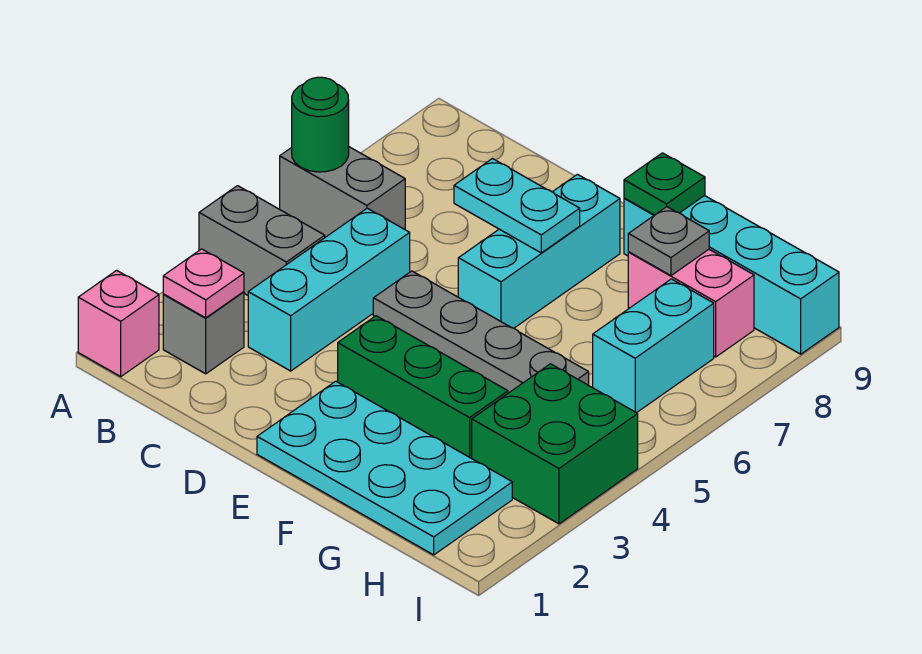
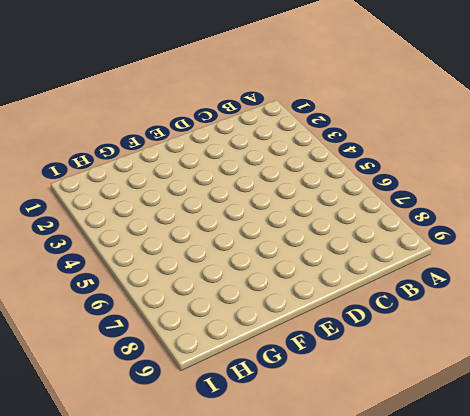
none -> pink 1x1 brick [78,270,159,376]
none -> grey 1x2 brick [199,186,325,295]
none -> grey 1x2 brick [280,147,405,237]

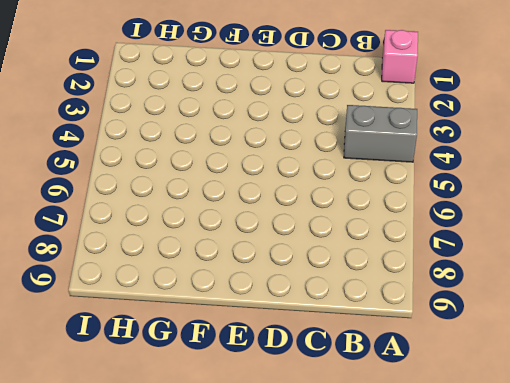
none -> grey 1x2 brick [280,147,405,237]
none -> grey 1x1 brick [163,292,244,374]
none -> cyan 1x3 brick [248,208,410,371]

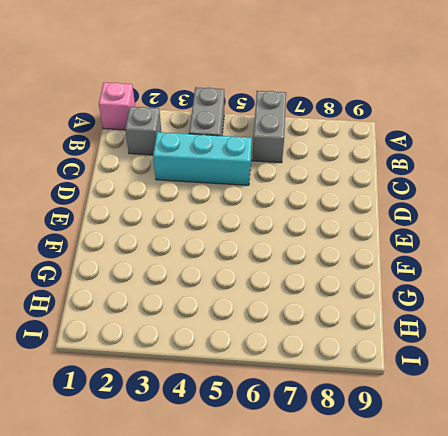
none -> grey 1x4 plate [373,271,589,393]
none -> cyan 2x4 plate [257,381,512,555]
none -> green 1x3 brick [338,316,508,458]

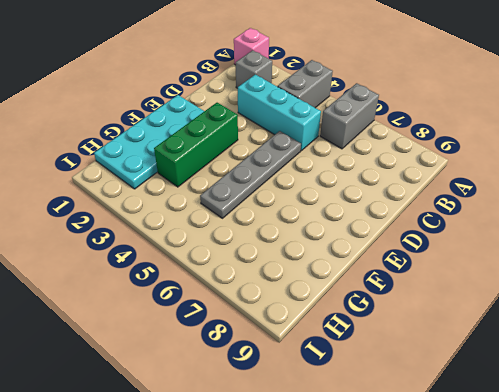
none -> cyan 1x3 brick [458,174,620,328]
none -> cyan 1x4 brick [624,195,839,354]
none -> pink 1x2 brick [628,250,754,357]

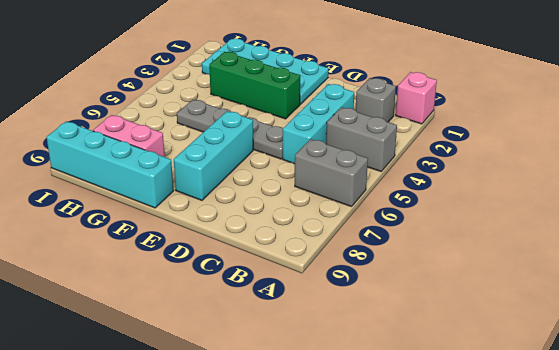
none -> green 2x2 brick [472,364,638,524]
none -> cyan 1x2 brick [593,279,714,413]
none -> green 1x1 round brick [292,77,349,172]

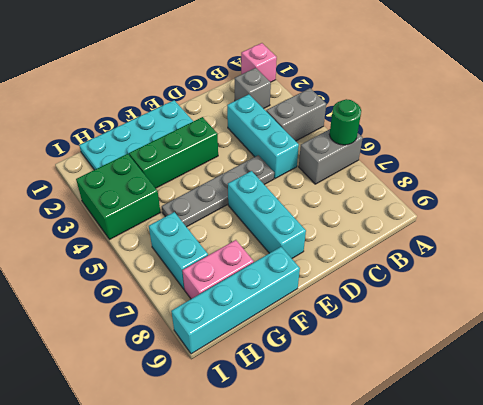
none -> pink 1x1 plate [163,249,244,318]
none -> cyan 1x2 plate [454,159,580,253]
none -> green 1x1 plate [624,153,705,215]

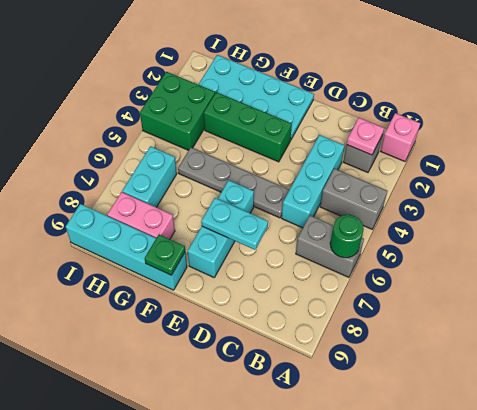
none -> grey 1x1 plate [628,207,709,276]

